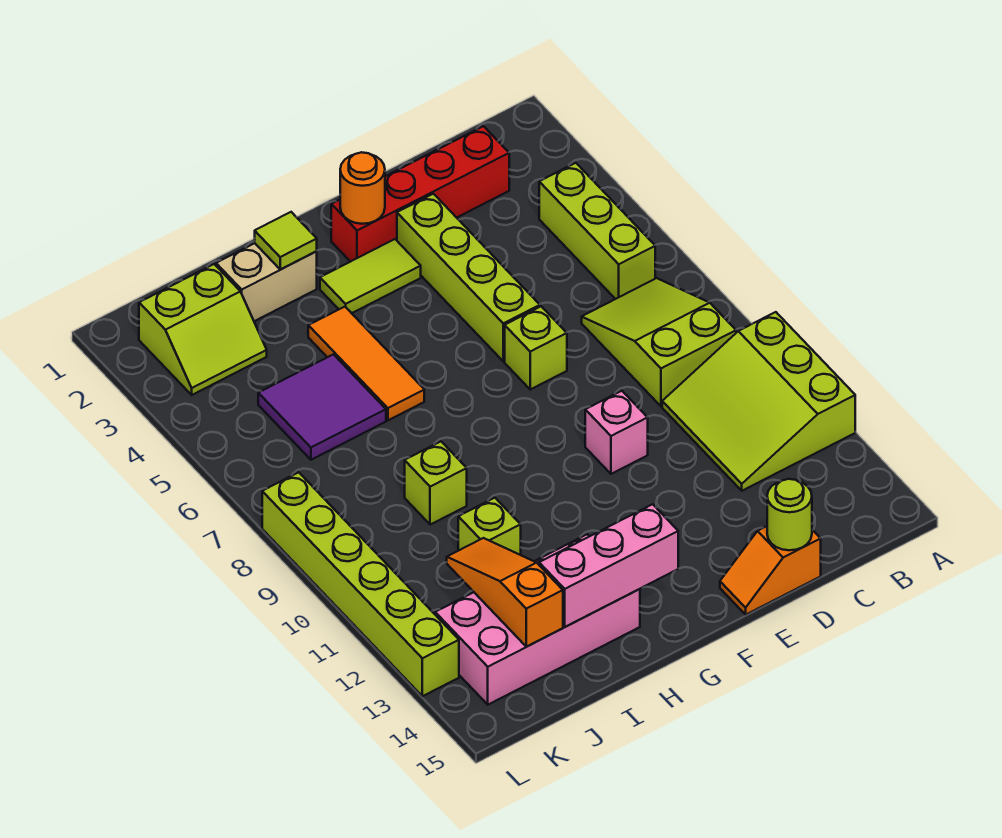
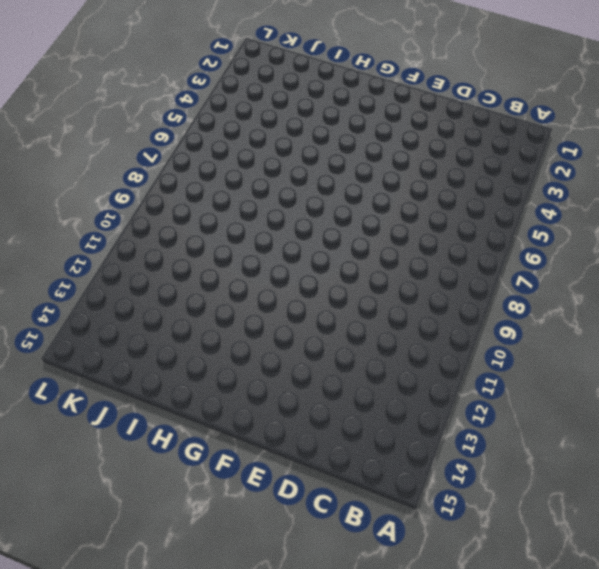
none -> lime 3x3 slope [662,312,855,491]
none -> lime 1x3 brick [539,163,655,299]
none -> lime 2x3 slope [582,278,736,406]

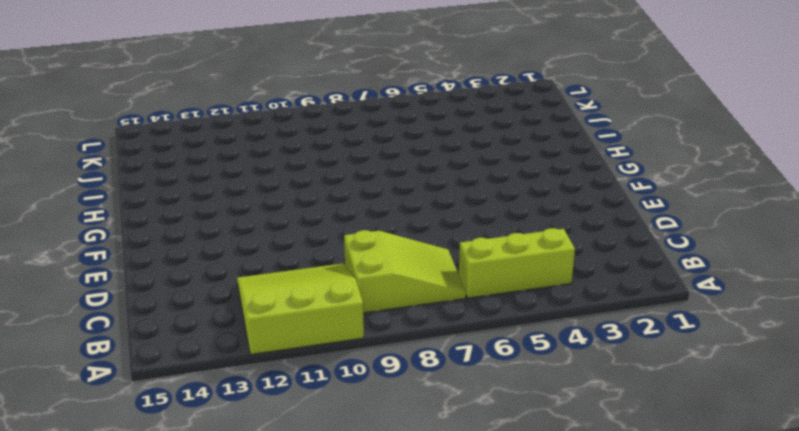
none -> red 1x4 brick [331,126,509,262]
none -> orange 1x2 slope [720,526,821,615]
none -> lime 1x4 brick [397,194,540,361]

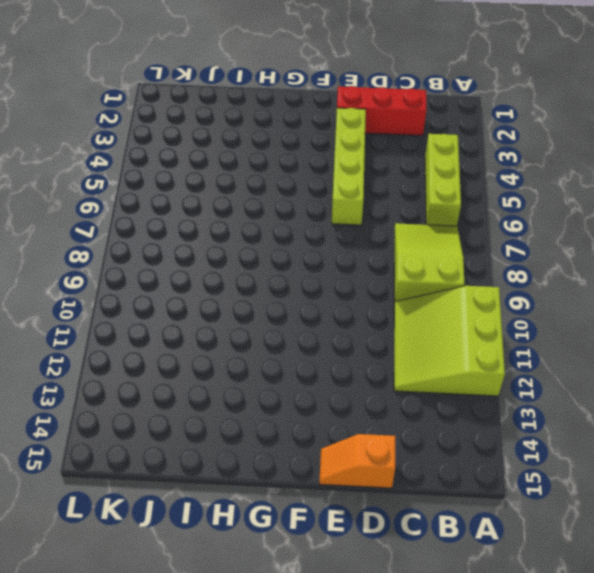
red 1x3 brick [337,86,427,136] -> red 1x4 brick [331,126,509,262]
none -> lime 1x1 brick [505,306,567,389]
none -> pink 1x1 brick [585,391,648,474]
none -> lime 1x2 tile [320,239,421,313]

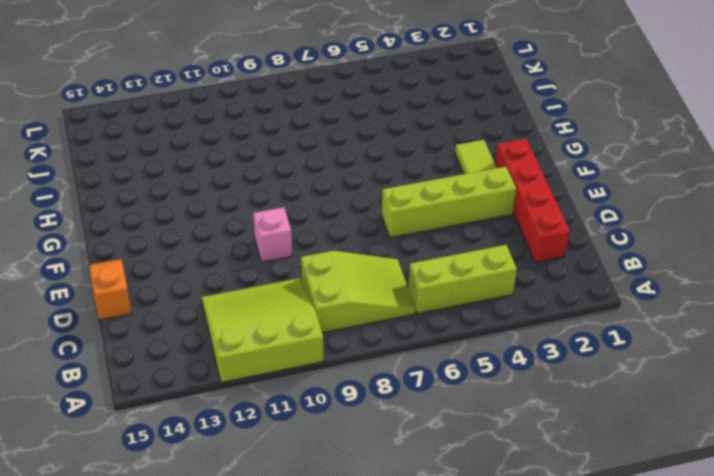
none -> lime 1x1 brick [505,306,567,389]
none -> tan 1x2 brick [216,243,317,321]
none -> orange 1x3 tile [308,307,424,420]

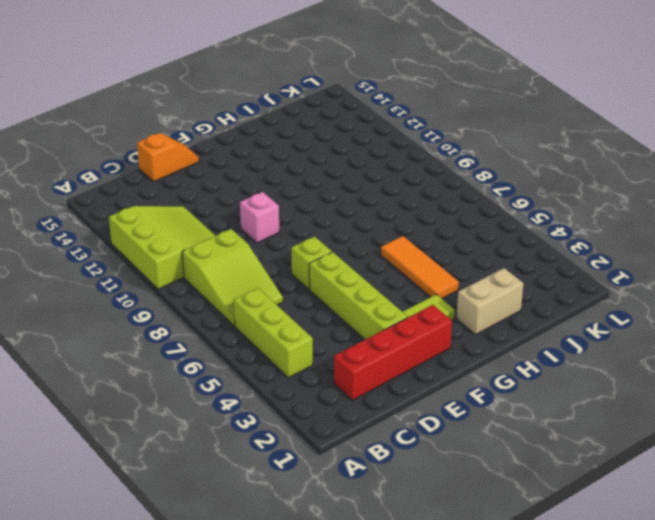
none -> pink 2x4 brick [435,534,640,705]
none -> purple 2x2 tile [258,354,386,460]
none -> lime 1x1 brick [405,442,467,525]

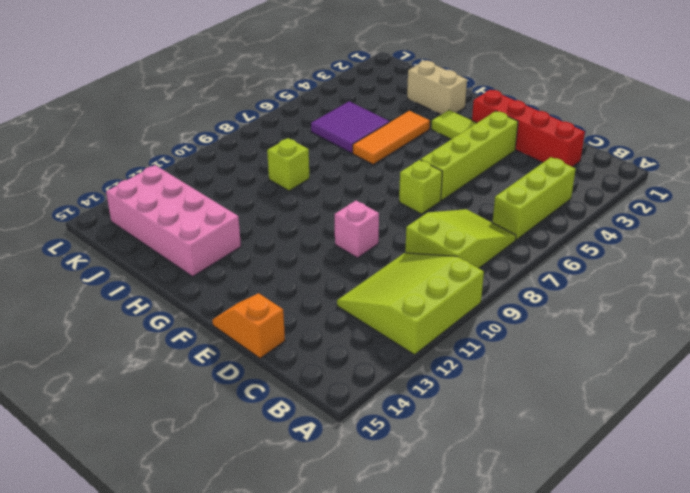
none -> lime 1x1 brick [458,498,521,555]
none -> lime 2x2 slope [139,264,267,395]
none -> lime 1x6 brick [262,472,459,696]

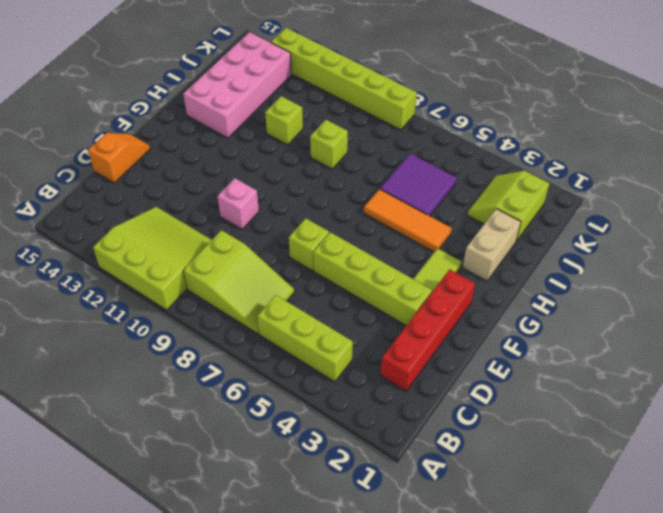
none -> lime 1x1 round brick [767,479,812,550]
none -> orange 1x1 round brick [340,152,385,224]
none -> pink 1x3 brick [539,504,678,627]

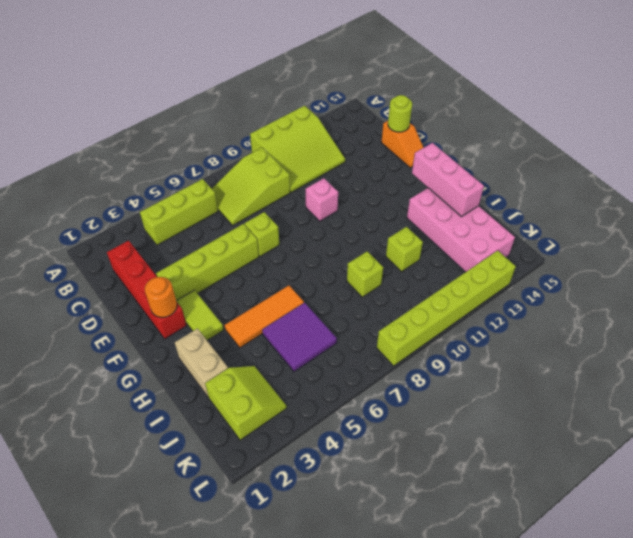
none -> lime 1x1 tile [255,212,317,270]
none -> orange 1x3 slope [447,538,563,647]

